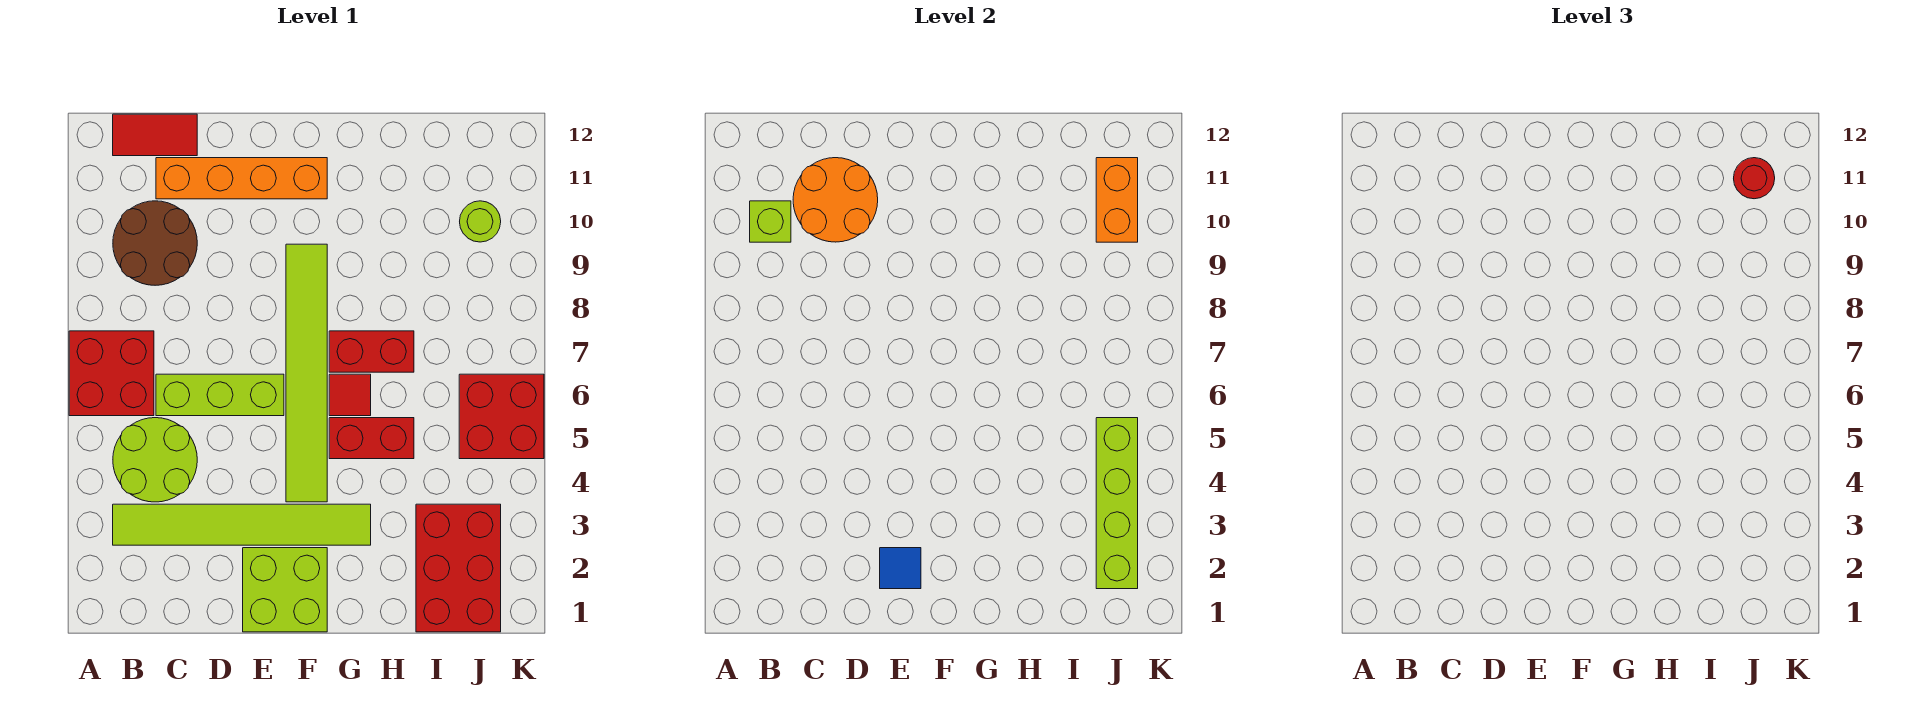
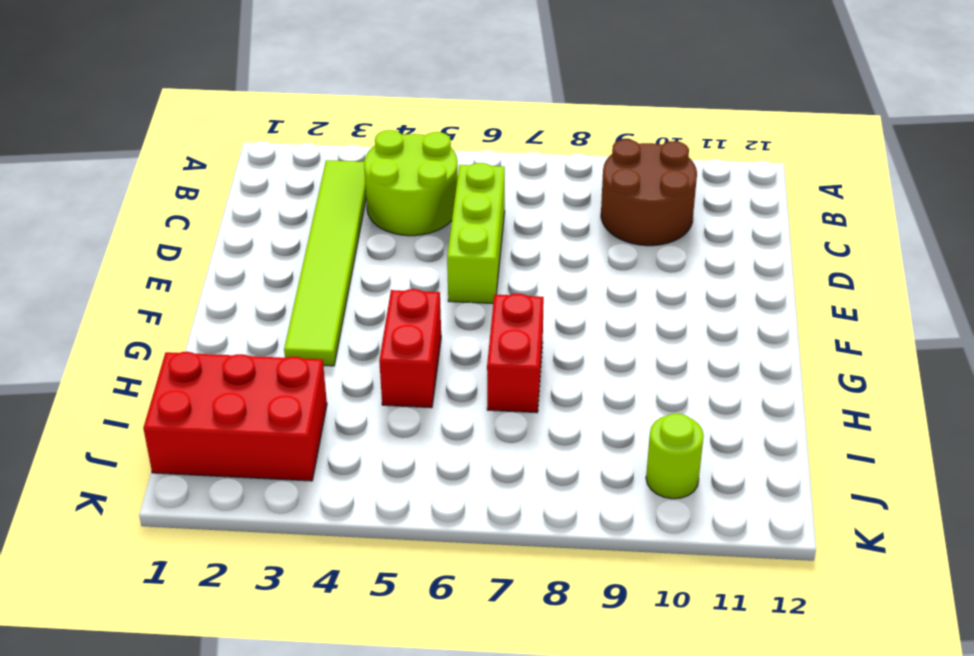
none -> red 2x2 brick [69,331,154,416]
none -> red 1x2 tile [113,114,197,156]
none -> orange 1x4 brick [156,158,327,199]

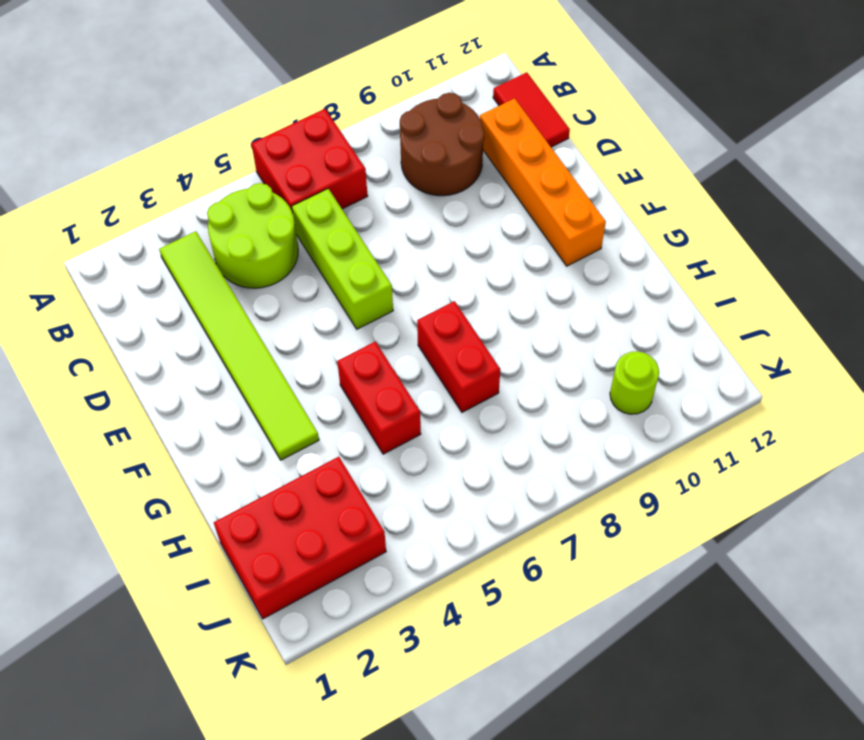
none -> lime 2x2 brick [243,548,327,632]
none -> lime 1x6 tile [286,244,327,502]
none -> red 1x1 tile [329,374,371,416]

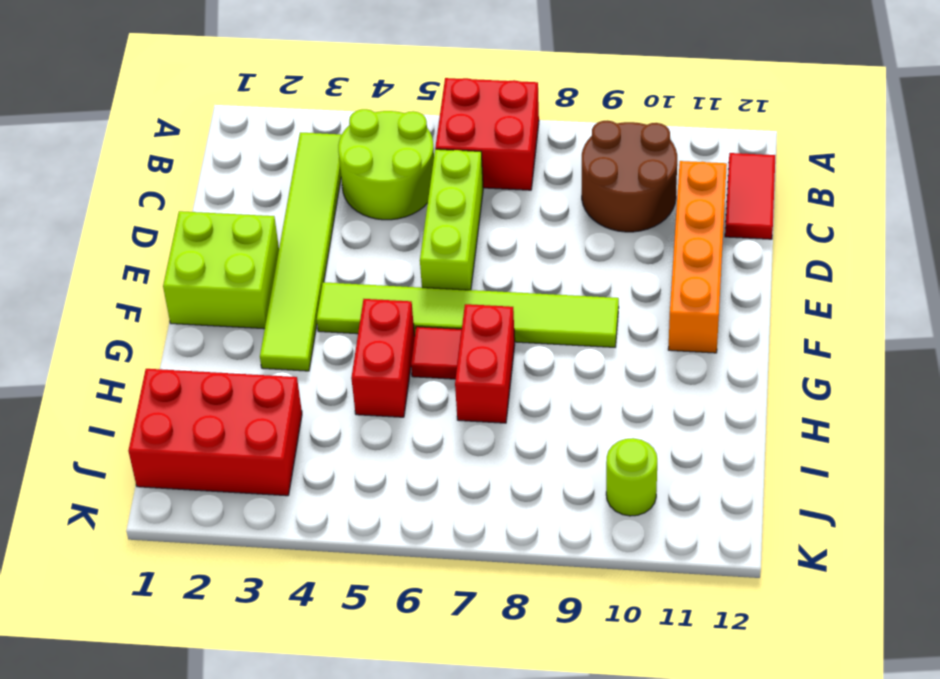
none -> red 2x2 brick [459,374,544,459]
none -> lime 1x1 brick [750,201,791,242]
none -> orange 2x2 round brick [793,158,878,242]

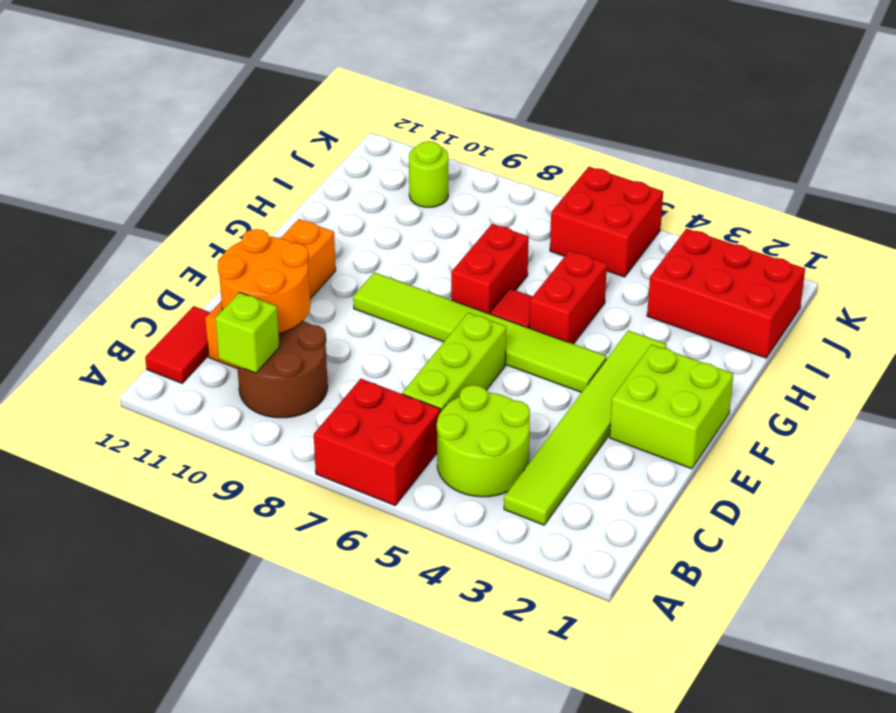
none -> blue 1x1 tile [880,548,921,589]
none -> lime 1x4 brick [1096,418,1138,589]
none -> orange 1x2 brick [1096,158,1138,242]

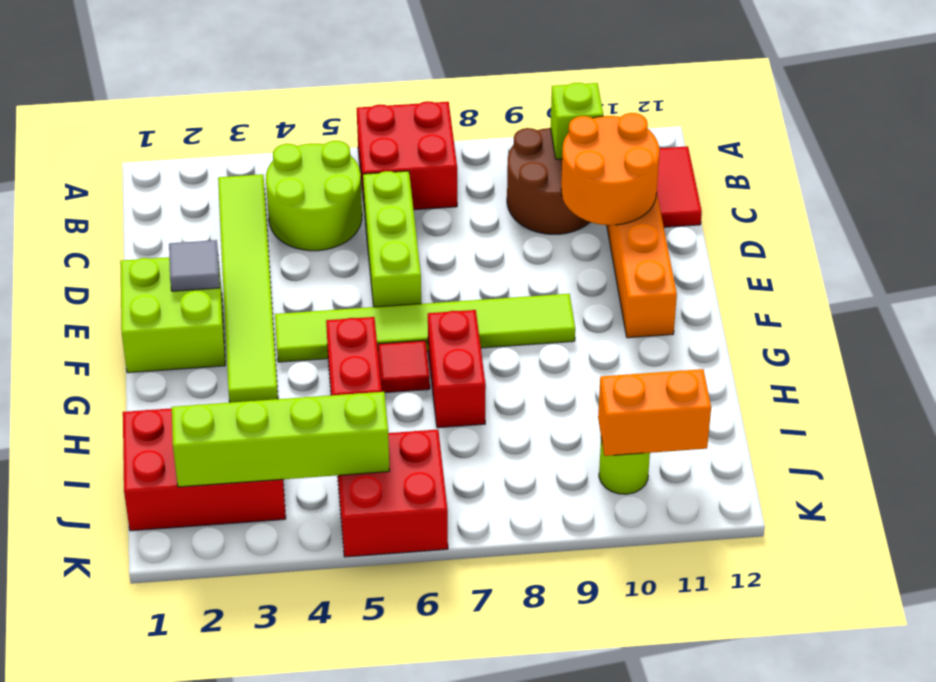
grey 1x1 tile [169,240,220,291] -> blue 1x1 tile [880,548,921,589]
none -> red 1x1 round brick [1734,158,1775,199]

